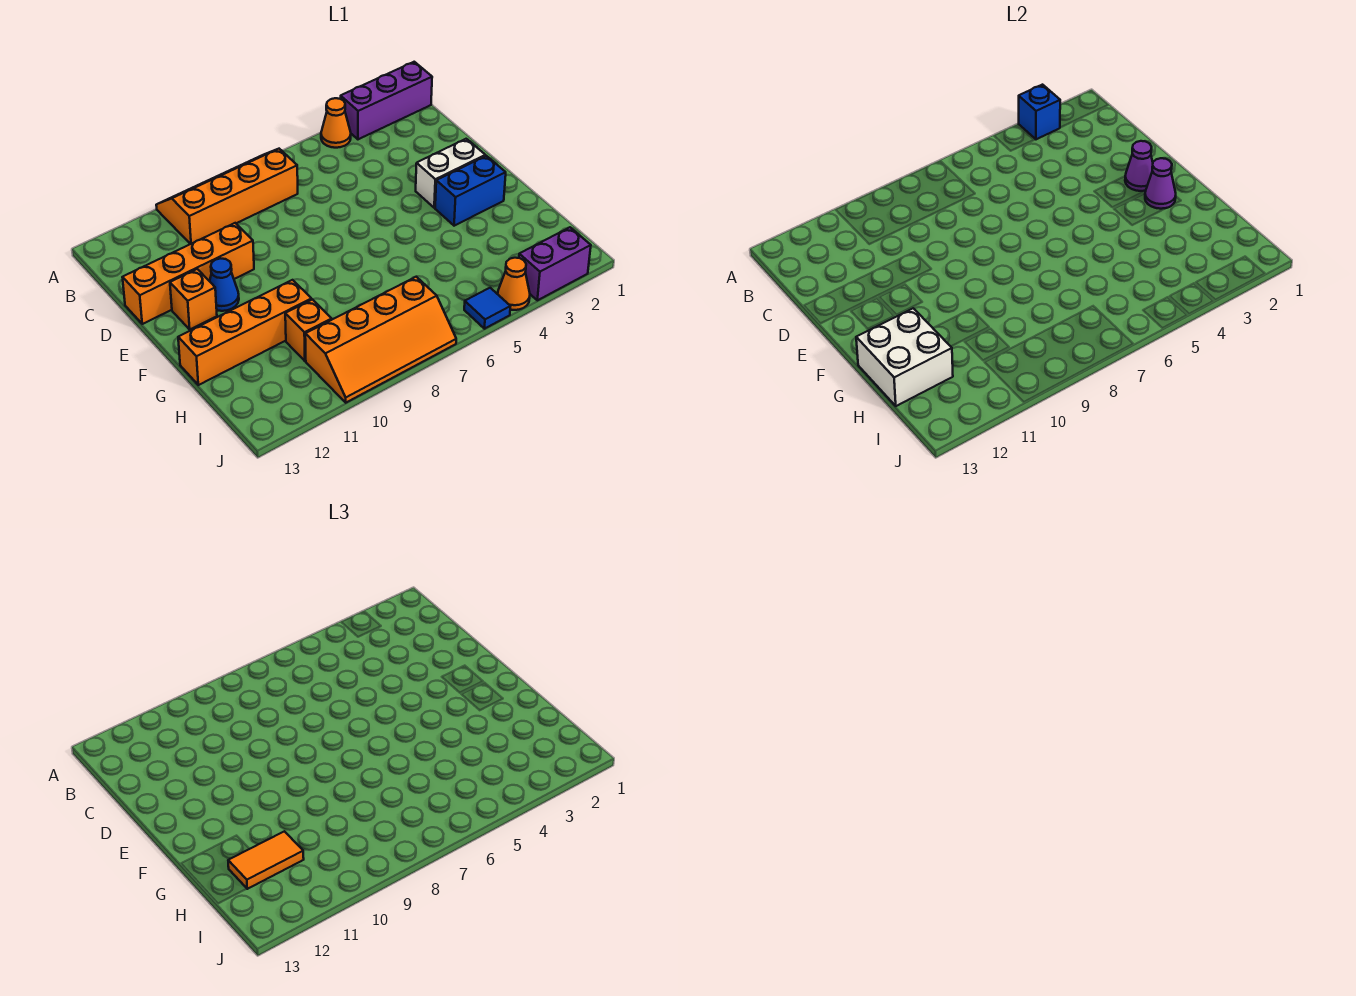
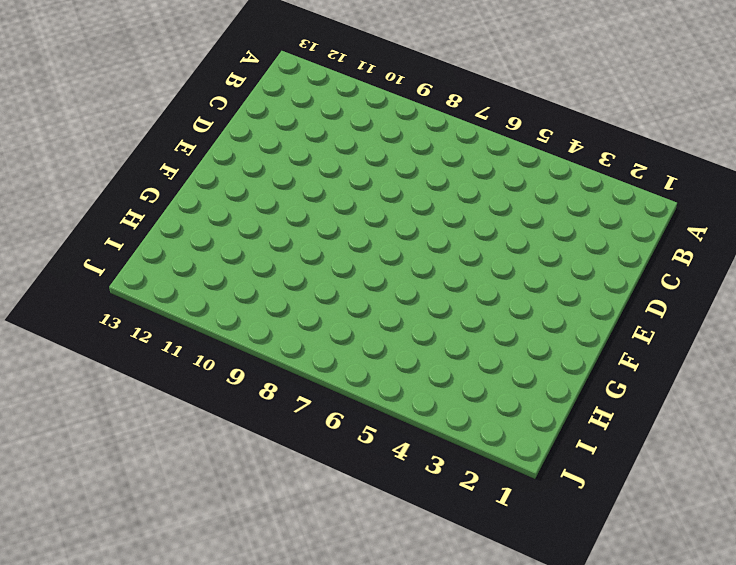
none -> purple 1x3 brick [341,62,432,139]
none -> orange 1x1 cone [321,98,351,148]
none -> orange 2x4 slope [156,149,298,244]

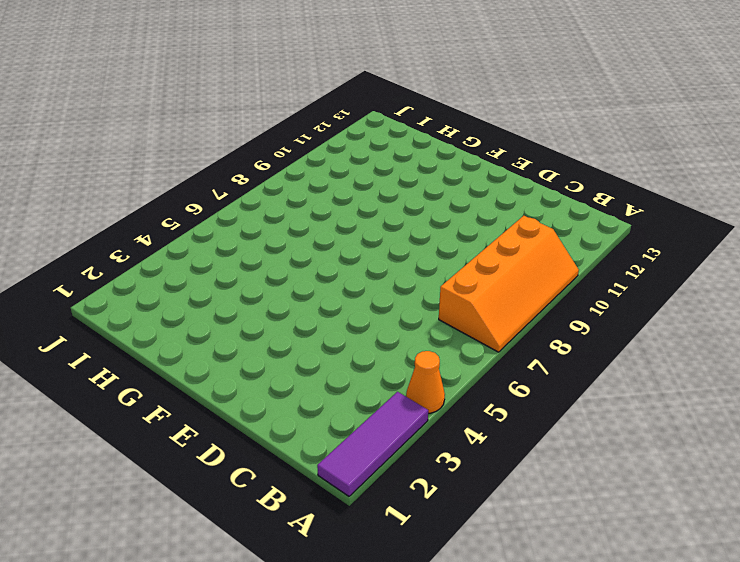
purple 1x3 tile [317,392,428,496] -> purple 1x3 brick [341,62,432,139]
none -> orange 1x4 brick [122,223,254,324]
none -> white 1x2 brick [416,139,485,208]
none -> blue 1x1 cone [210,258,239,311]

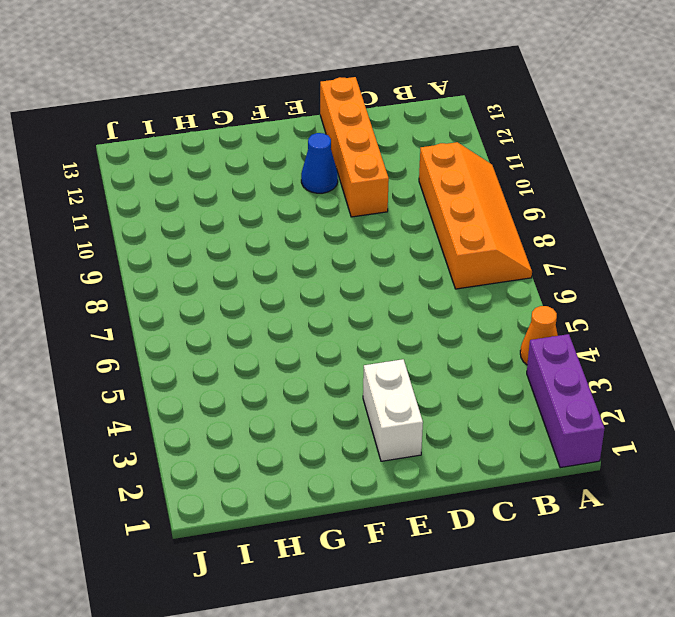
none -> orange 1x1 brick [170,269,217,329]
none -> blue 1x2 brick [435,156,506,226]
none -> orange 1x4 brick [178,280,312,385]

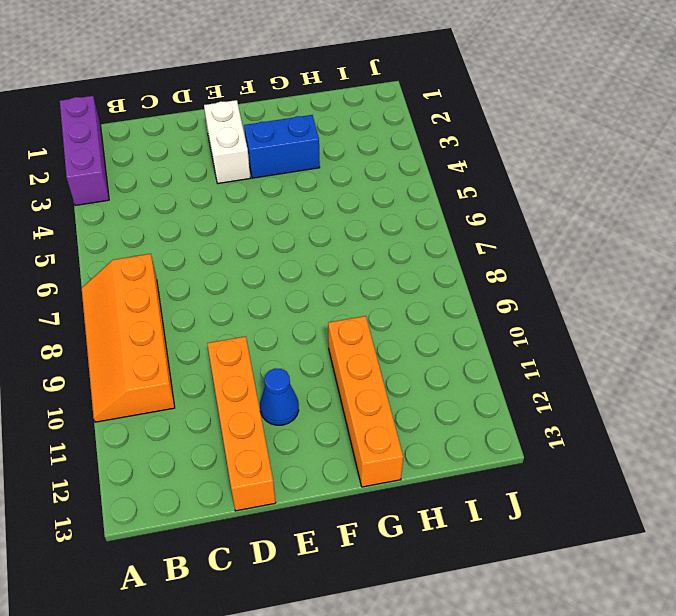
blue 1x2 brick [244,115,320,178] -> blue 1x2 brick turned to [435,156,506,226]
none -> orange 1x1 cone [321,98,351,148]
none -> orange 1x1 brick [170,269,217,329]
none -> orange 1x1 brick [285,299,332,361]

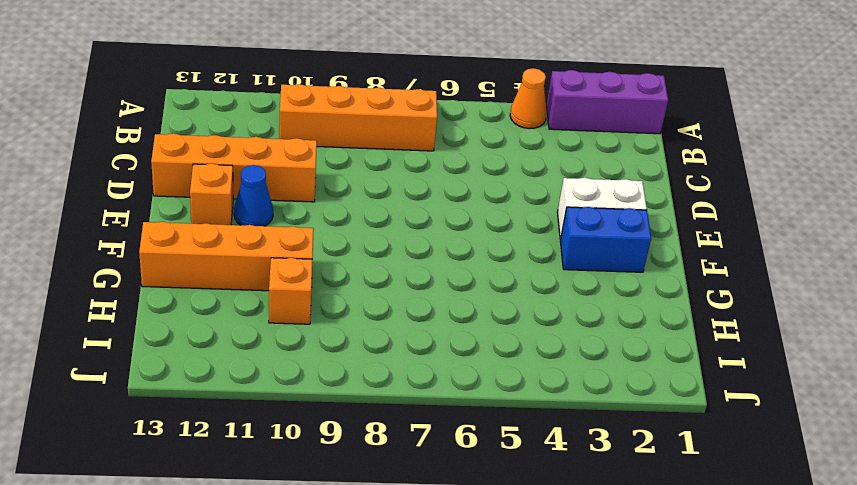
none -> orange 2x4 slope [305,277,456,403]
none -> purple 1x2 brick [519,227,591,300]
none -> orange 1x1 cone [498,258,530,310]

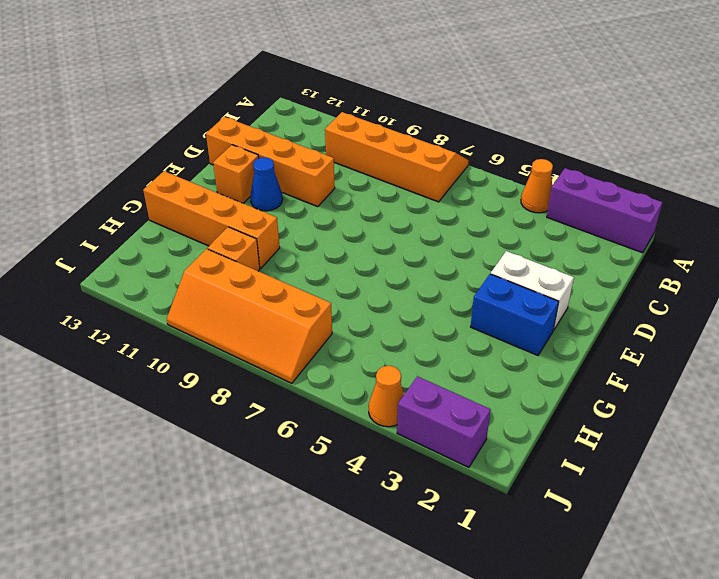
none -> blue 1x1 tile [464,288,510,329]
none -> blue 1x1 brick [1019,85,1060,139]
none -> purple 1x1 cone [1125,141,1153,191]

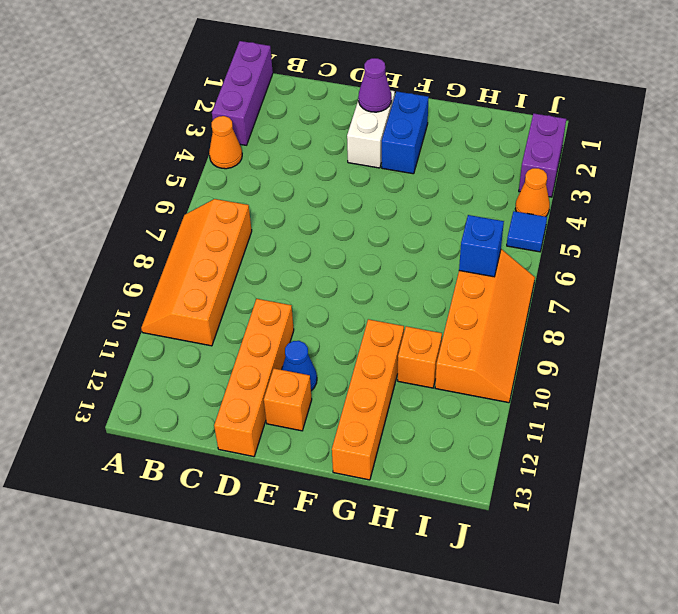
blue 1x1 brick [459,215,504,277] -> blue 1x1 brick moved to [1019,85,1060,139]
none -> purple 1x1 cone [1145,158,1176,209]
none -> white 2x2 brick [856,308,953,406]
none -> orange 1x2 tile [228,831,304,889]

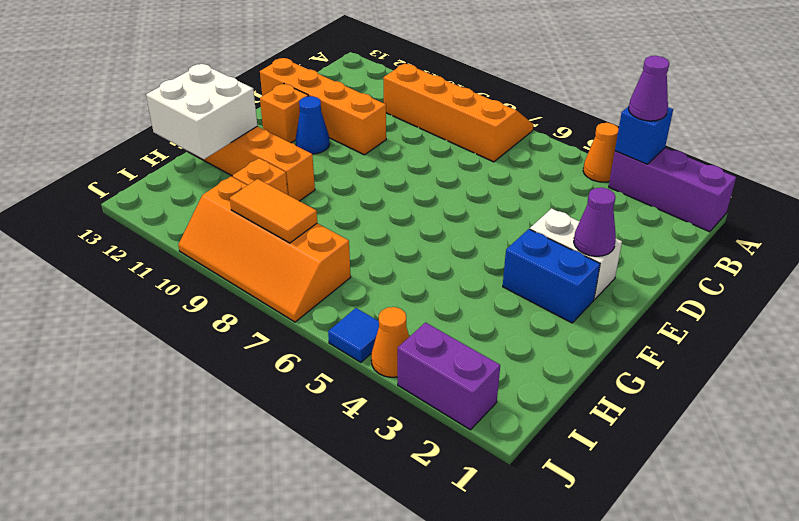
purple 1x1 cone [629,56,669,121] -> purple 1x1 cone moved to [1145,158,1176,209]
orange 1x2 tile [230,179,317,243] -> orange 1x2 tile moved to [228,831,304,889]

